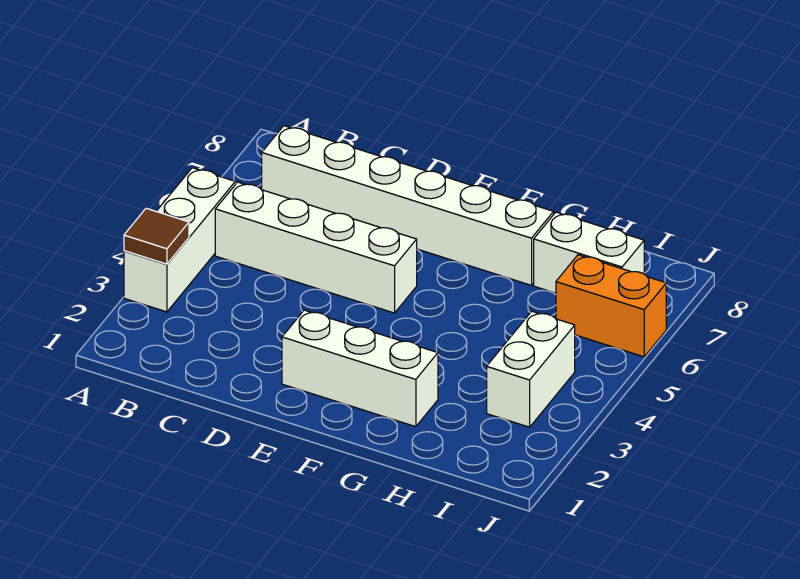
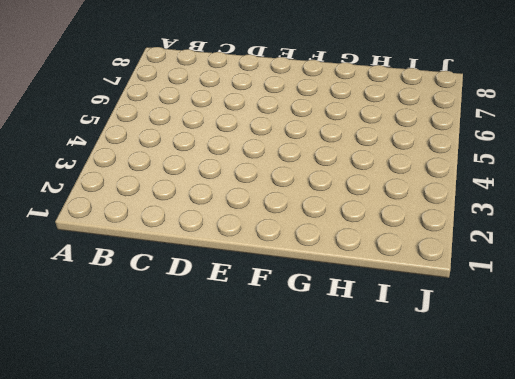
none -> white 1x3 brick [124,168,235,312]
none -> white 1x4 brick [215,182,417,313]

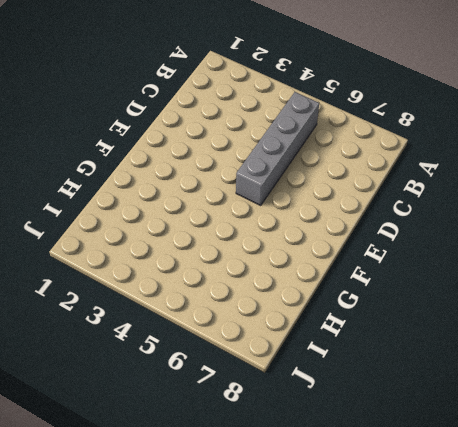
grey 1x4 brick [236,92,319,205] -> white 1x4 brick [215,182,417,313]
none -> white 1x3 brick [124,168,235,312]
none -> white 1x6 brick [262,126,554,285]

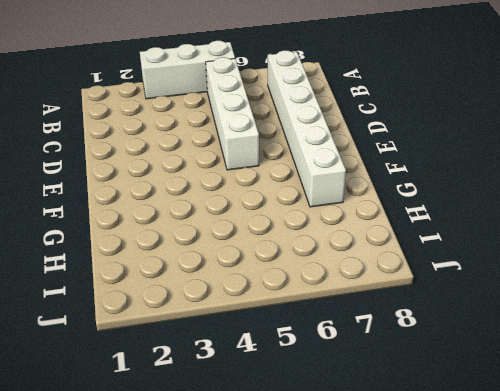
none -> white 1x3 brick [282,310,438,427]
none -> white 1x2 brick [534,212,644,293]

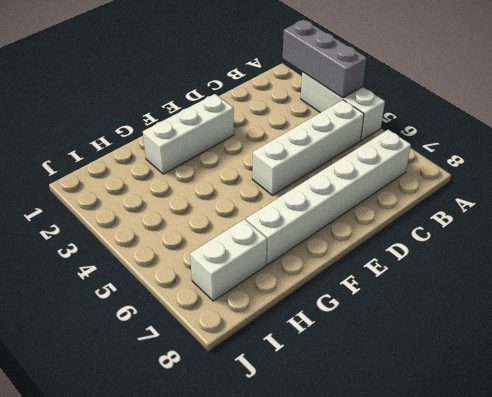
grey 1x3 brick [283,20,366,98] -> brown 1x1 tile [124,208,189,264]
none -> white 1x2 brick [487,311,575,427]
none -> orange 1x2 brick [556,255,666,357]

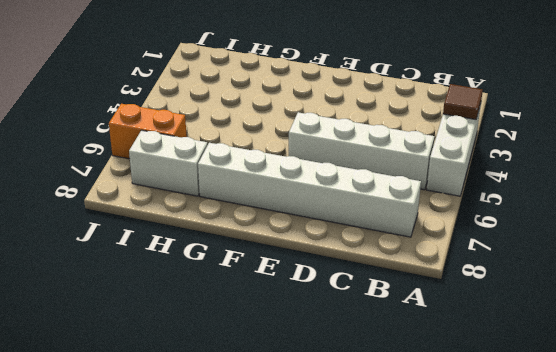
none -> white 1x3 brick [282,310,438,427]
none -> white 1x2 brick [487,311,575,427]

